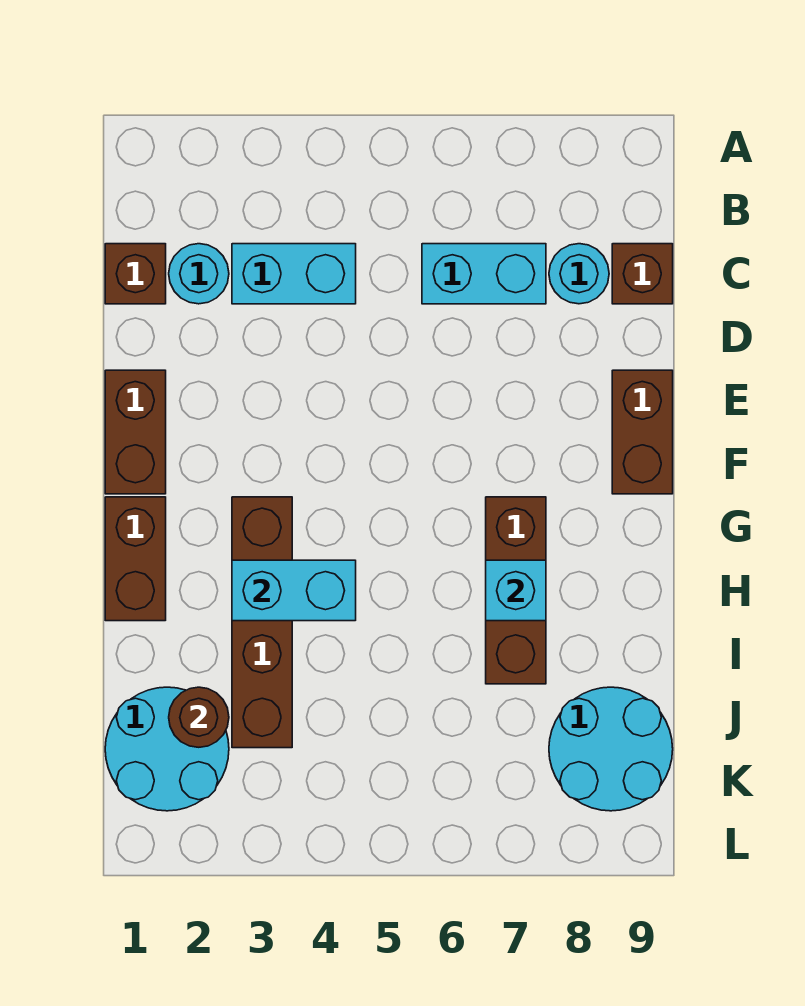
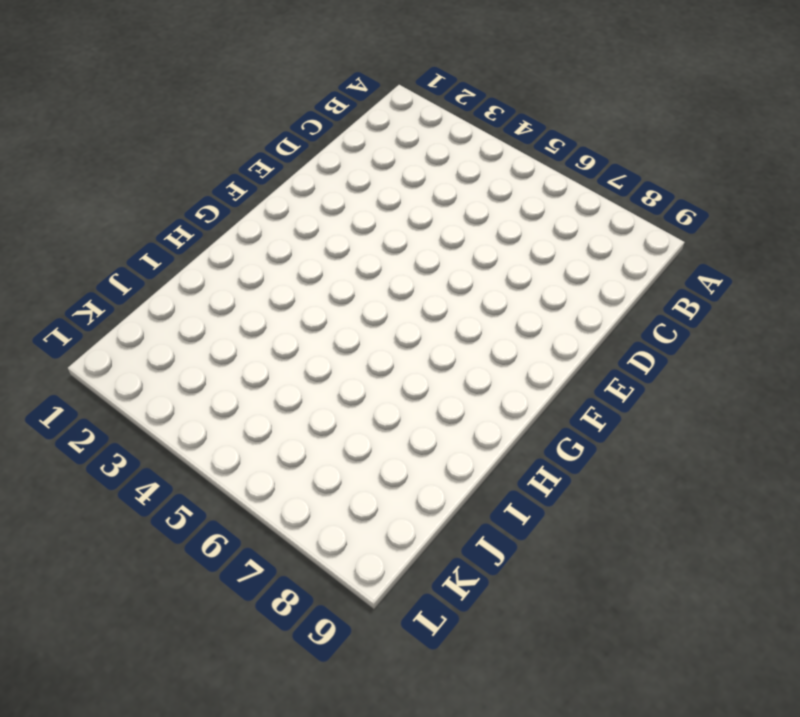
none -> brown 1x1 brick [105,244,166,304]
none -> cyan 1x1 round brick [169,244,229,304]
none -> cyan 1x2 brick [232,244,356,304]

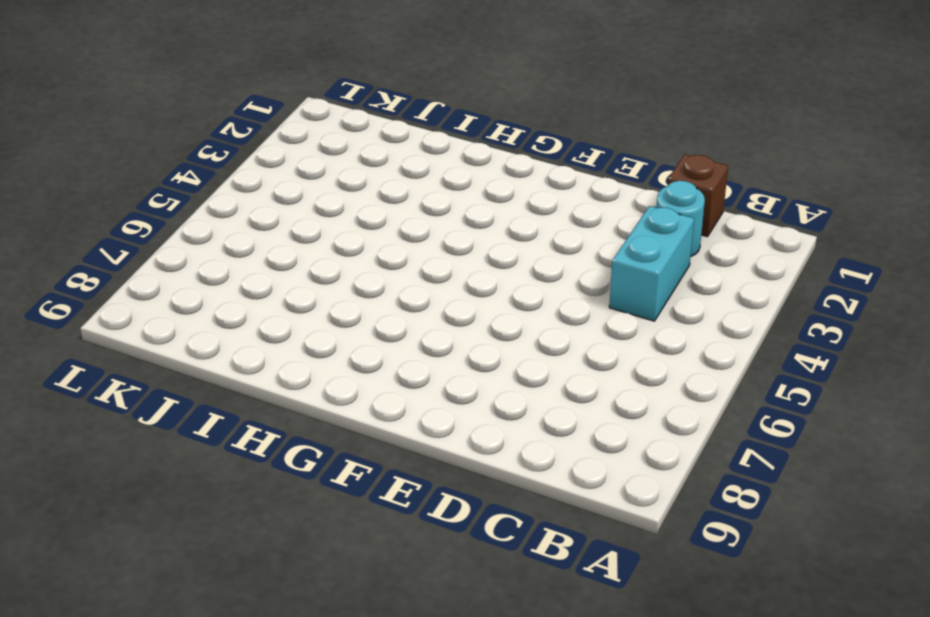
none -> cyan 1x2 brick [422,244,546,304]
none -> cyan 1x1 round brick [549,244,609,304]
none -> brown 1x1 brick [612,244,673,304]

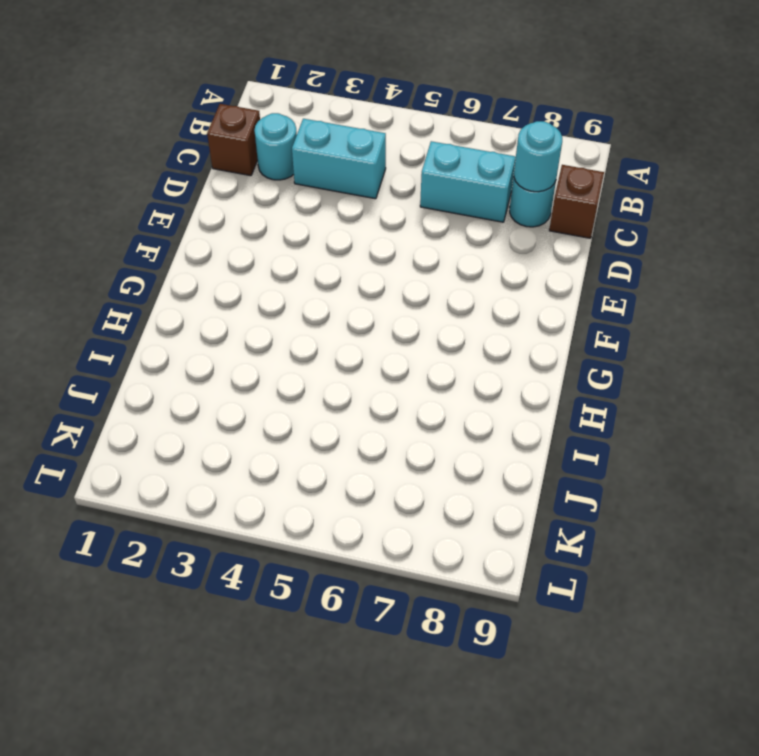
cyan 1x1 round brick [514,121,562,192] -> none
none -> brown 1x2 brick [105,370,166,494]
none -> brown 1x2 brick [612,370,673,494]
none -> brown 1x2 brick [105,497,166,621]

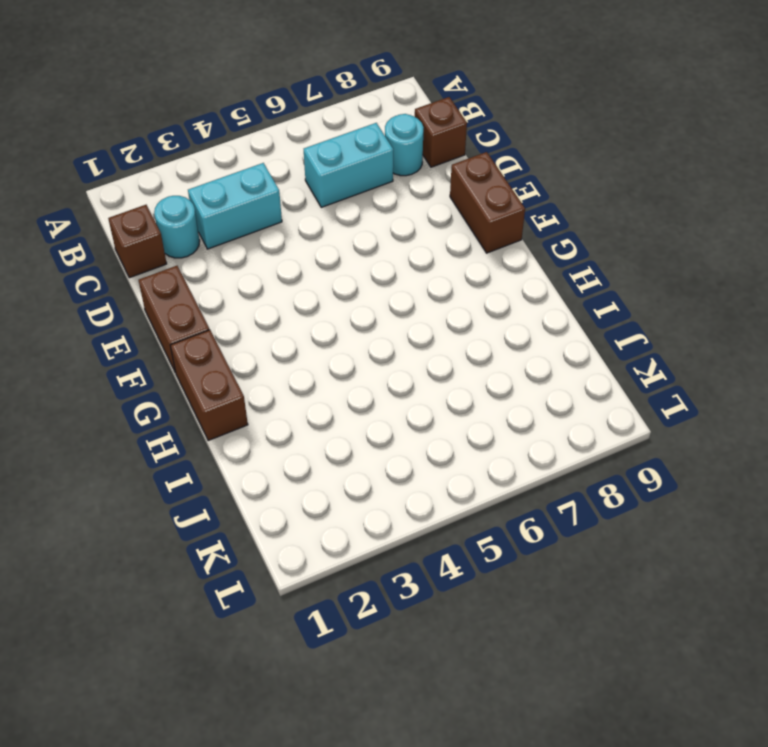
none -> brown 1x4 brick [232,497,292,748]
none -> brown 1x3 brick [486,497,546,684]
none -> cyan 2x2 round brick [105,687,229,811]

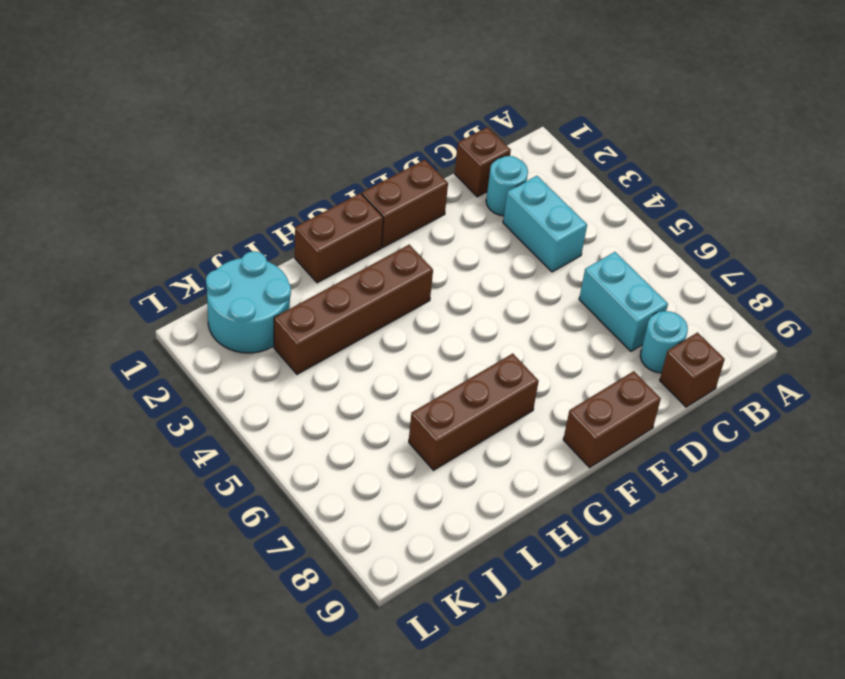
none -> cyan 2x2 round brick [549,687,673,811]
none -> cyan 1x2 brick [232,560,356,621]
none -> cyan 1x1 brick [486,560,546,621]

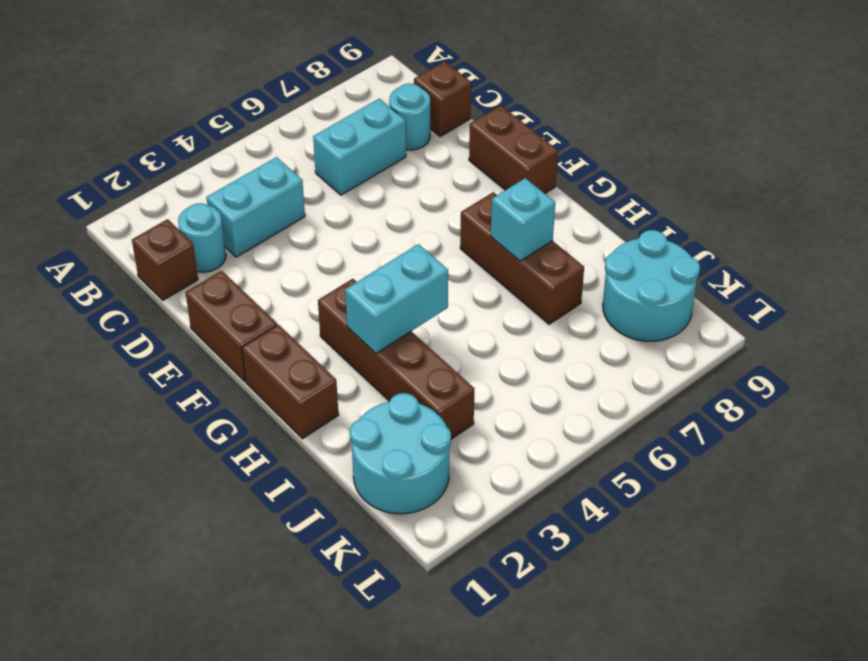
none -> brown 1x1 round brick [169,687,229,747]

